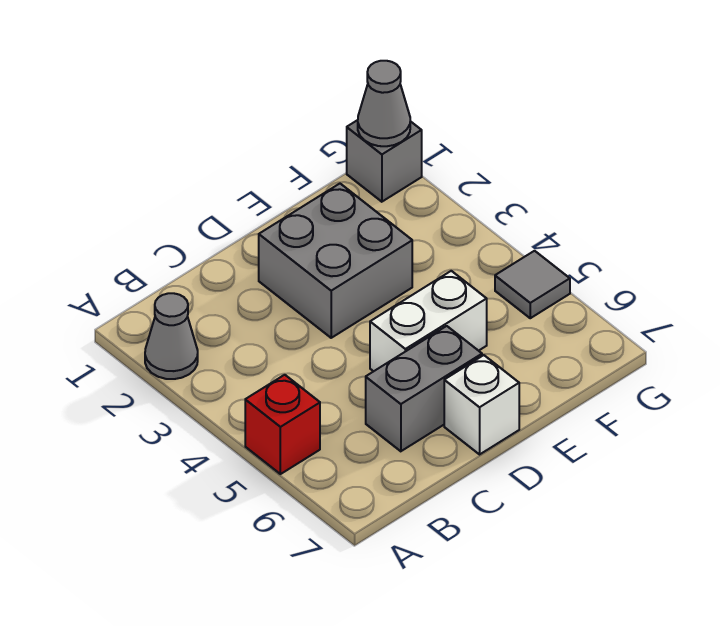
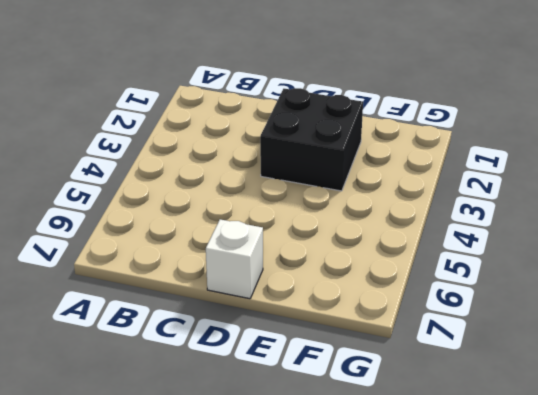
black 2x2 brick [260,88,363,191] -> grey 2x2 brick [259,184,412,338]
none -> grey 1x1 cone [145,293,198,379]
none -> red 1x1 brick [245,375,320,474]

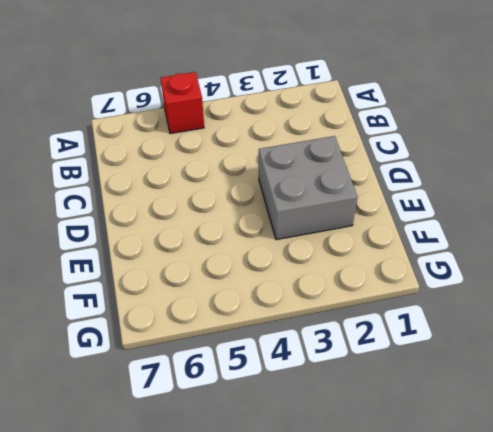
none -> grey 1x1 cone [145,293,198,379]
none -> grey 1x2 brick [366,326,482,451]

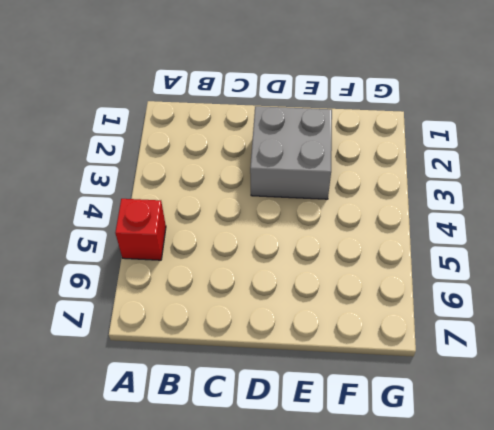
none -> grey 1x1 cone [145,293,198,379]
none -> grey 1x2 brick [366,326,482,451]

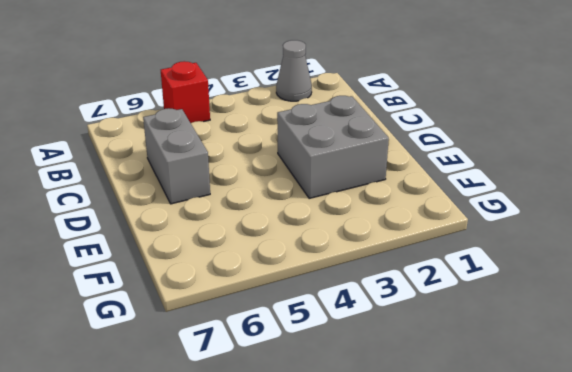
none -> white 1x2 brick [370,271,487,371]
none -> white 1x1 brick [444,355,519,454]

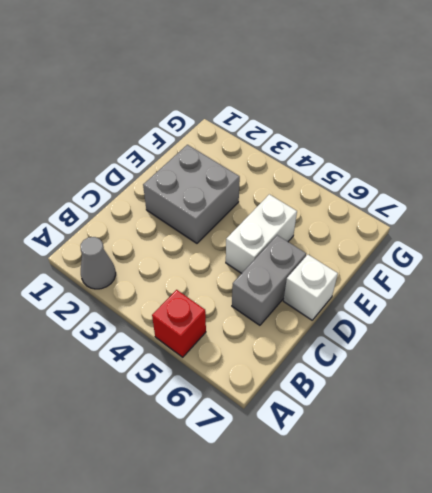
none -> grey 1x1 brick [347,120,422,202]
none -> grey 1x1 tile [495,251,570,318]

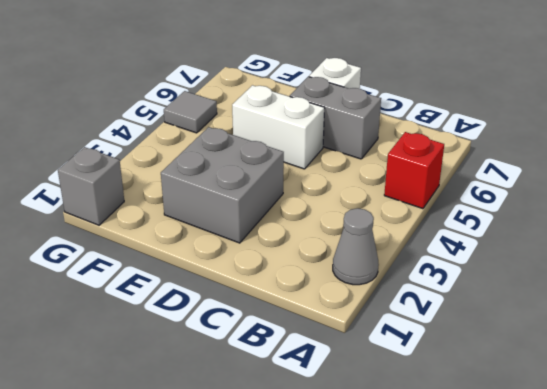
none -> grey 1x1 cone [358,61,410,146]

